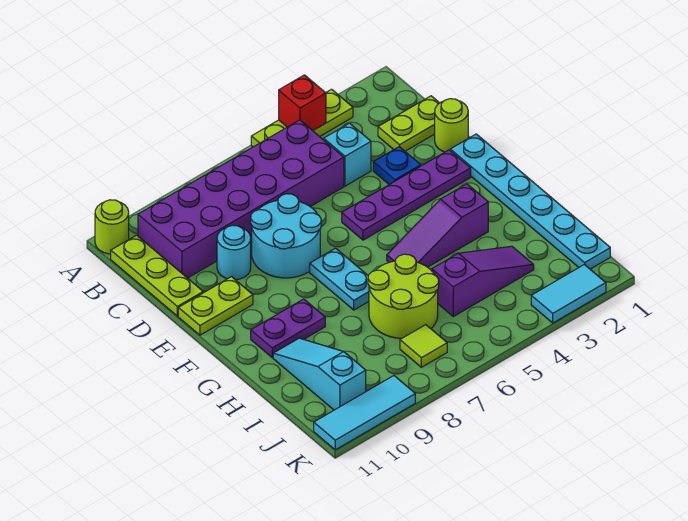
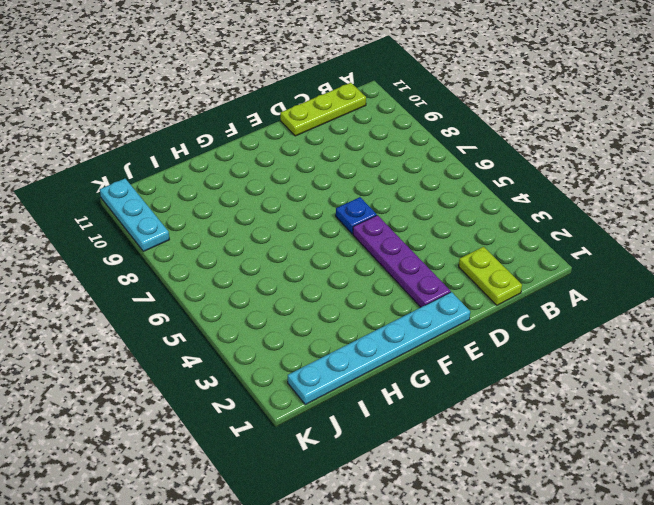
blue 1x1 plate [336,197,377,234] -> blue 1x1 plate moved to [373,147,421,184]
cyan 1x3 plate [100,179,170,251] -> cyan 1x3 tile [314,376,415,450]
none -> lime 1x3 plate [251,89,353,147]
none -> lime 1x1 round brick [95,200,129,254]
none -> purple 2x6 brick [138,120,344,278]

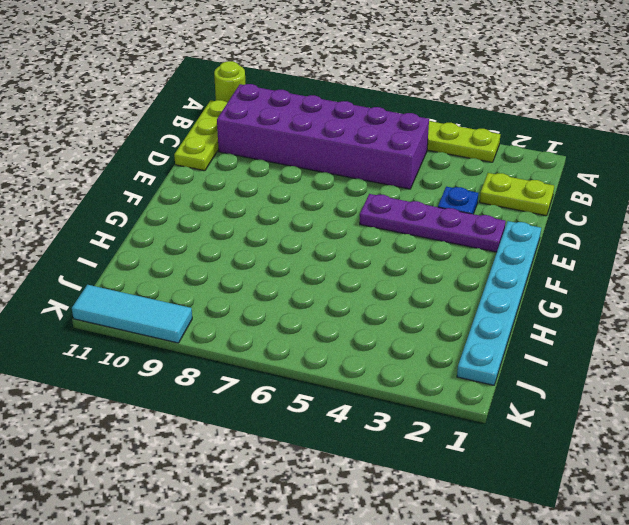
none -> cyan 1x1 brick [324,123,371,186]
none -> lime 1x1 round brick [435,99,468,152]
none -> cyan 2x2 round brick [251,194,321,278]

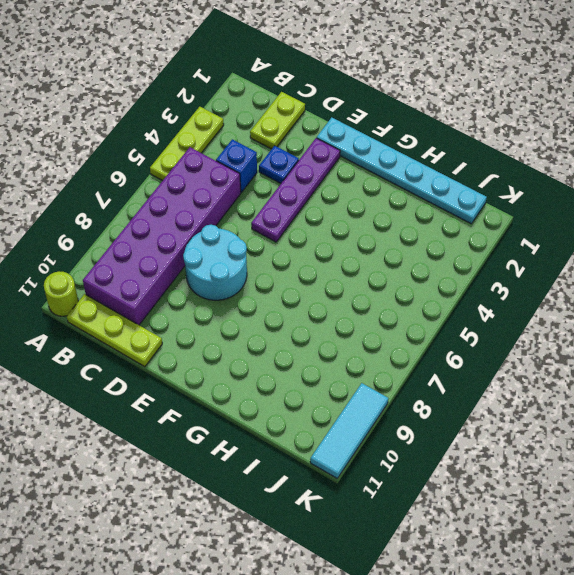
blue 1x1 brick [216,139,257,192] -> cyan 1x1 brick [324,123,371,186]
none -> lime 1x1 round brick [435,99,468,152]
none -> cyan 1x1 round brick [217,225,251,280]
none -> lime 1x2 plate [178,277,253,335]

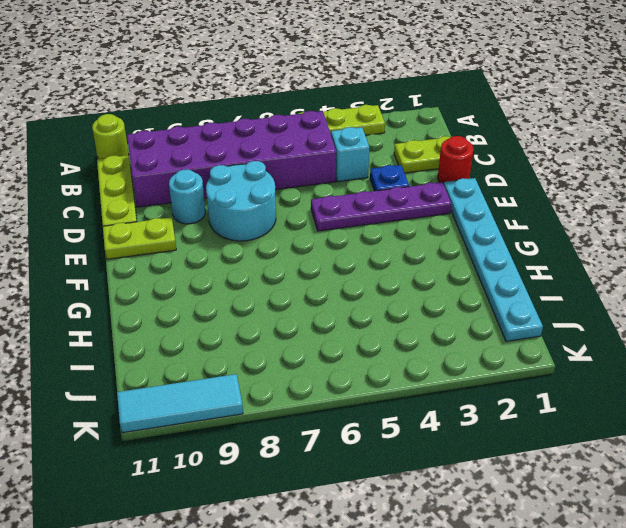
red 1x1 round brick [438,136,473,184] -> lime 1x1 round brick [435,99,468,152]
none -> cyan 1x2 plate [310,248,369,310]
none -> purple 1x3 slope [387,184,488,267]
none -> purple 1x2 plate [251,299,325,357]

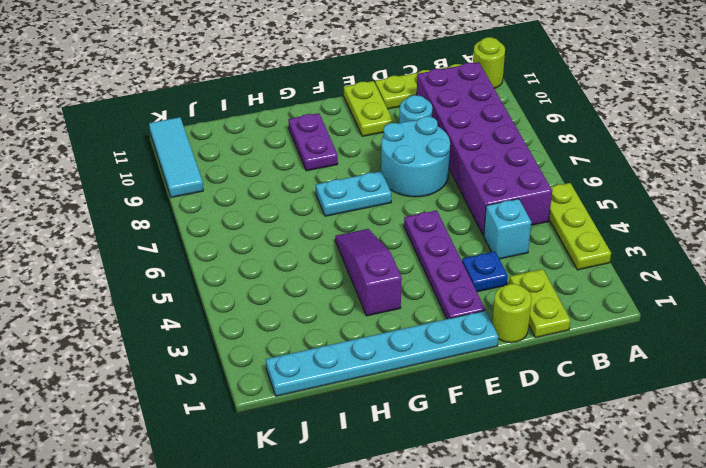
none -> lime 2x2 round brick [368,254,439,338]
none -> cyan 1x3 slope [273,338,366,410]
none -> purple 1x3 slope [432,246,534,316]

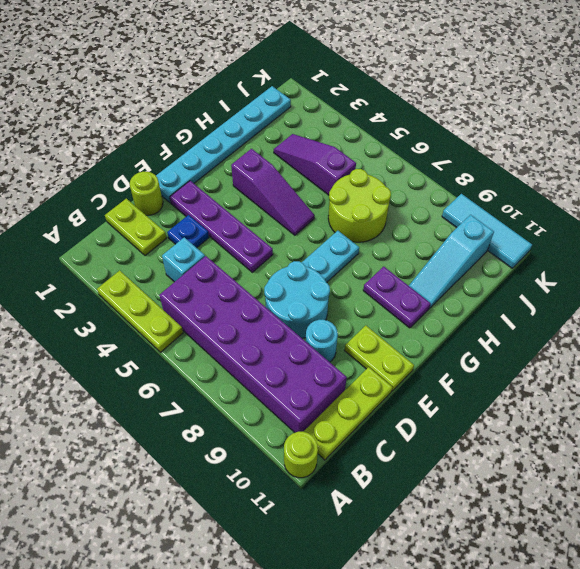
none -> lime 1x1 tile [400,325,447,367]
none -> cyan 1x2 tile [531,265,606,323]
none -> red 1x1 brick [279,75,326,131]

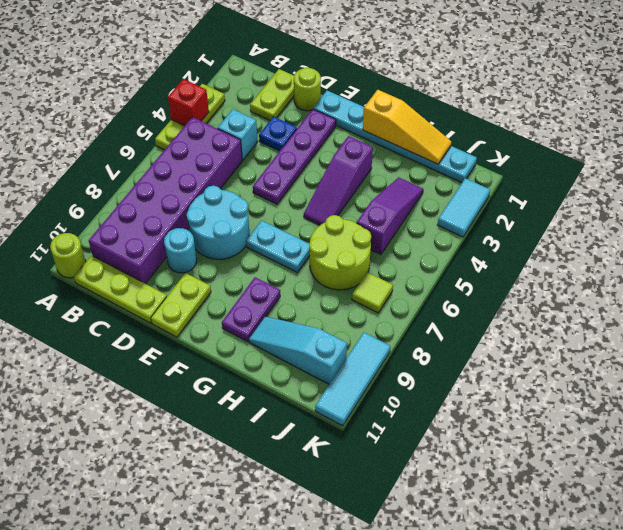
yellow 1x3 slope [363,90,451,164] -> none

